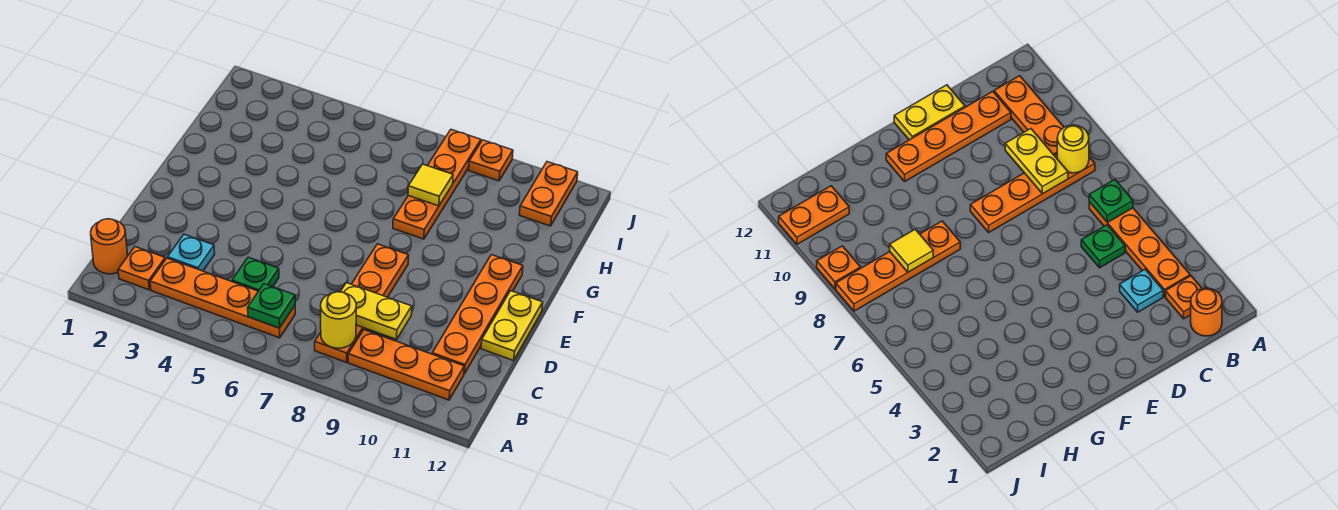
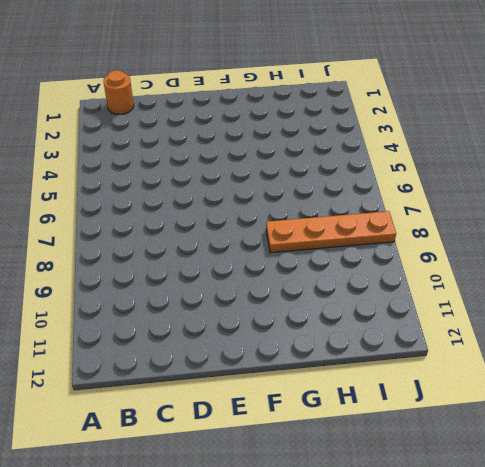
none -> orange 1x1 plate [118,247,165,290]
none -> orange 1x4 plate [150,258,295,338]
none -> orange 1x4 plate [315,244,409,362]

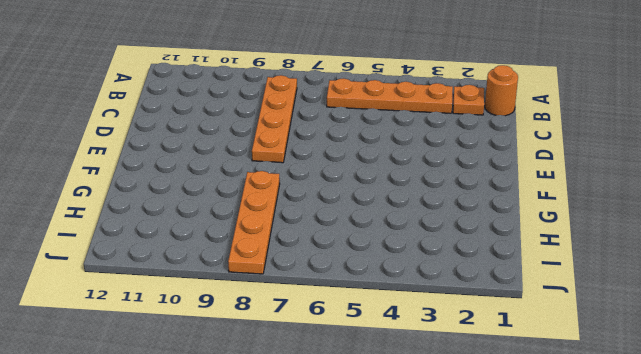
none -> orange 1x3 plate [348,330,464,400]
none -> cyan 1x1 plate [168,234,215,271]
none -> green 1x1 plate [232,257,279,291]

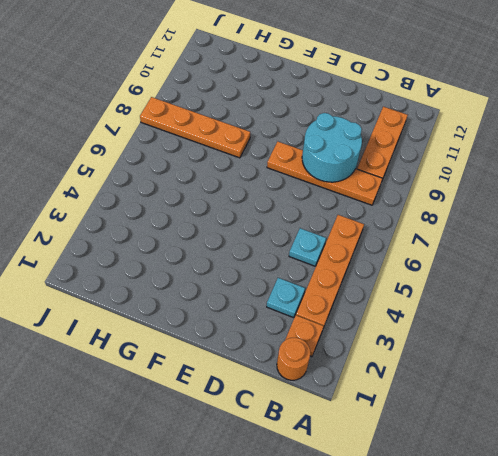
cyan 1x1 plate [289,228,326,266] -> green 1x1 plate [232,257,279,291]
cyan 2x2 round brick [302,113,362,182] -> yellow 1x2 plate [340,283,412,339]
none -> orange 1x4 plate [432,255,523,374]
none -> yellow 1x2 plate [481,291,543,361]
none -> orange 1x2 plate [520,162,578,226]

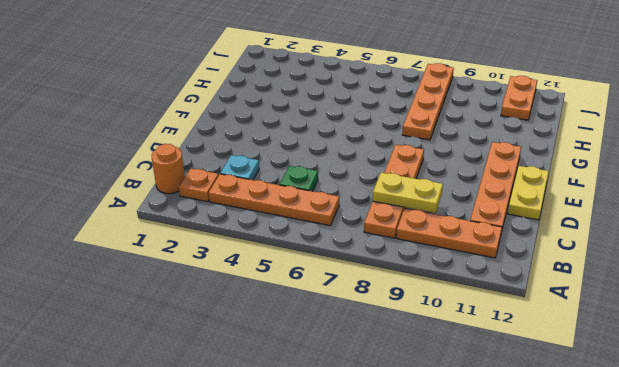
none -> orange 1x1 plate [469,140,513,181]
none -> green 1x1 plate [248,284,295,328]
none -> yellow 1x1 round brick [321,292,356,348]

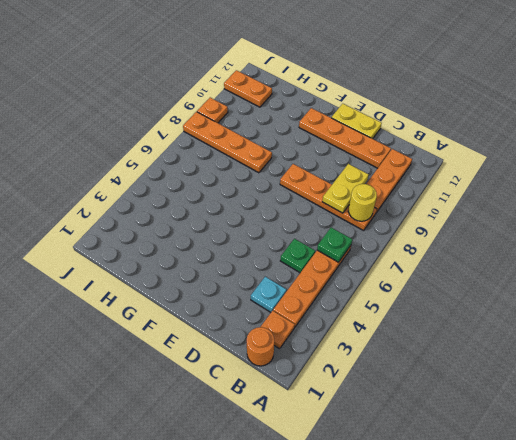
none -> yellow 1x1 tile [408,164,453,206]

